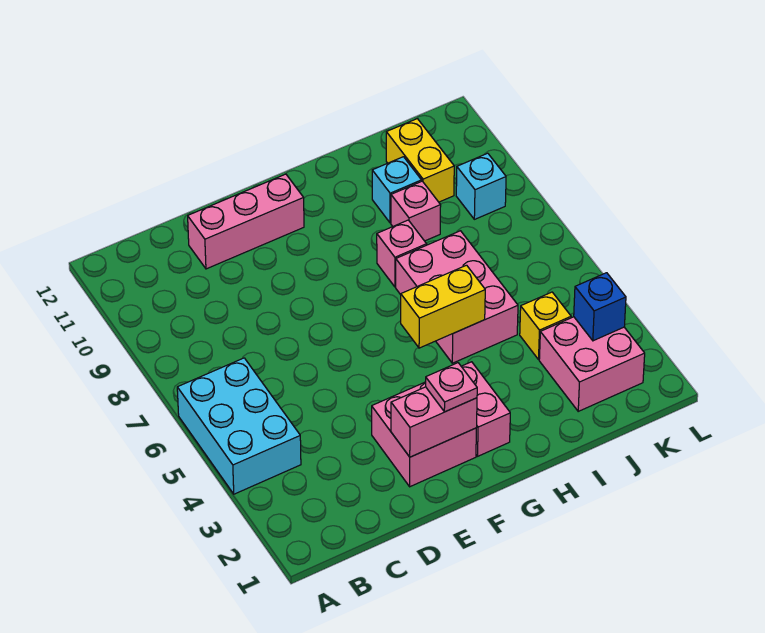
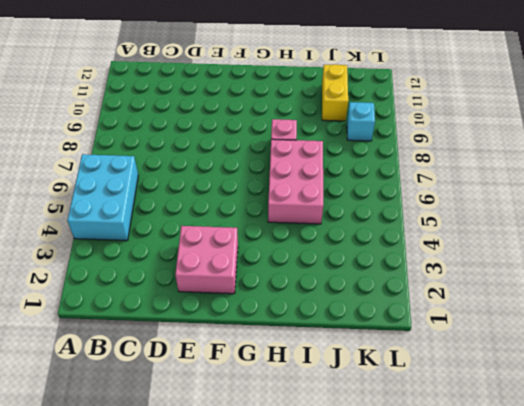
none -> pink 1x3 brick [188,174,304,269]
none -> pink 1x2 brick [461,362,510,456]
none -> pink 1x1 brick [391,181,441,241]

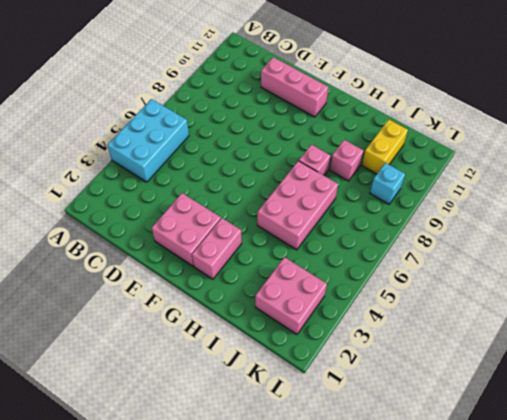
none -> cyan 1x1 brick [372,157,422,223]
none -> yellow 1x1 brick [520,292,571,359]
none -> pink 1x2 brick [391,387,477,457]

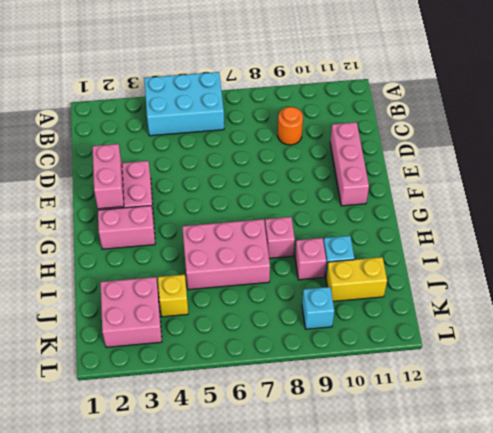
orange 1x1 round brick [278,107,303,145] -> none
none -> yellow 1x2 brick [401,265,485,348]
none -> blue 1x1 brick [574,273,626,341]
none -> pink 1x1 plate [426,363,477,412]

